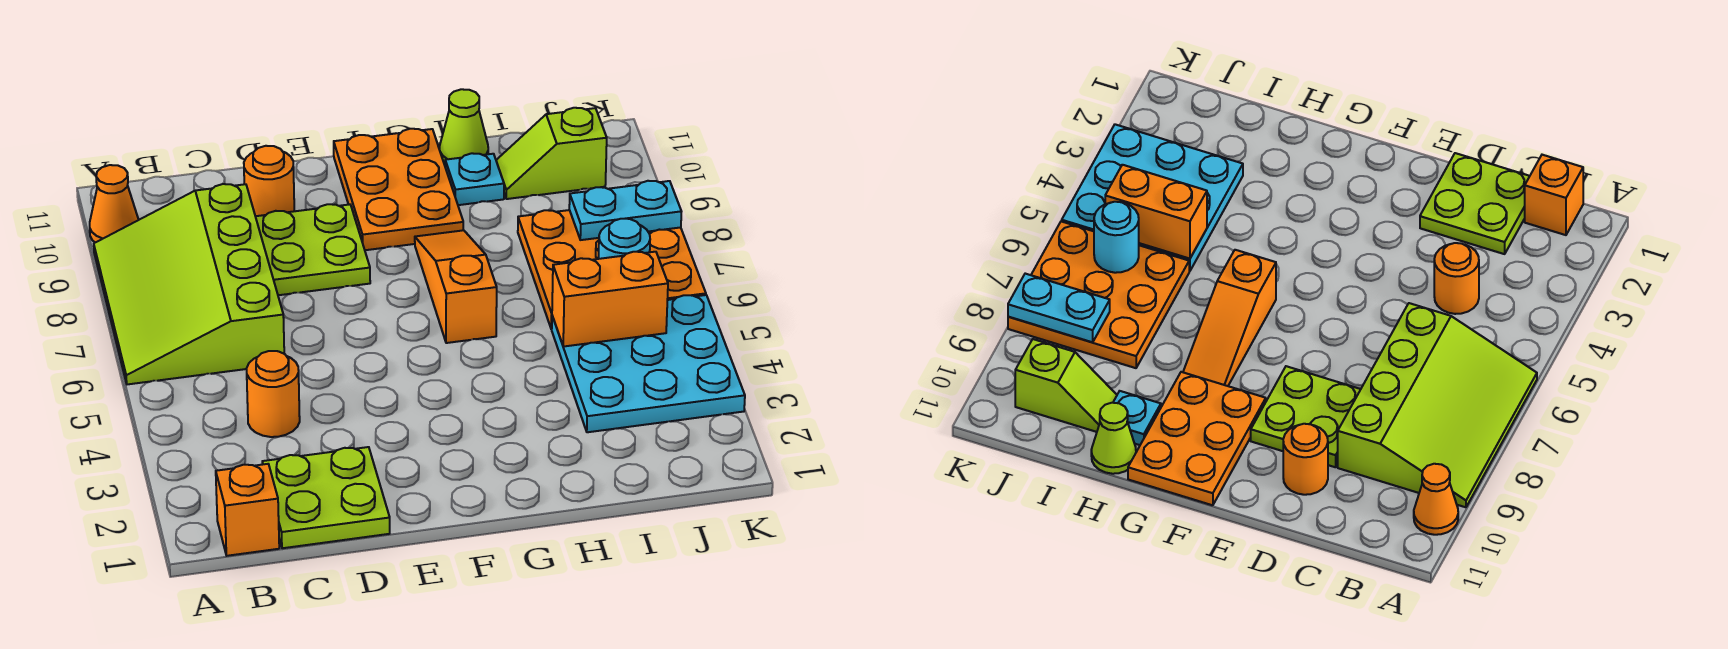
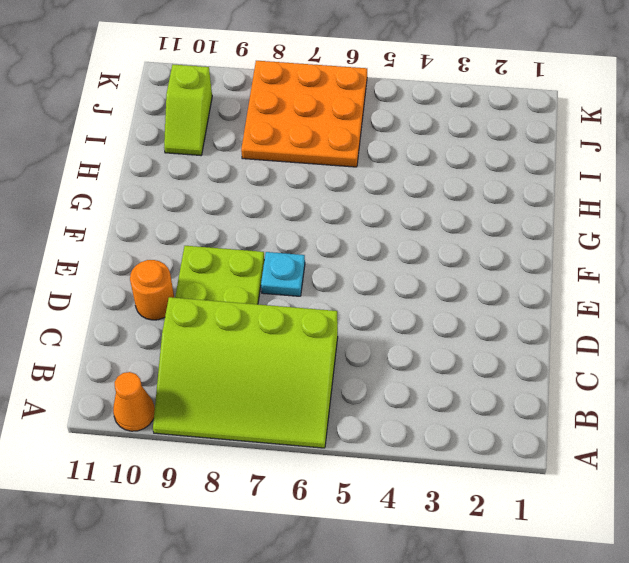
cyan 1x1 plate [261,252,305,296] -> cyan 1x1 plate moved to [445,153,504,205]
none -> orange 1x1 brick [216,464,279,556]
none -> lime 2x2 plate [262,447,390,548]
none -> orange 1x1 round brick [247,351,300,437]

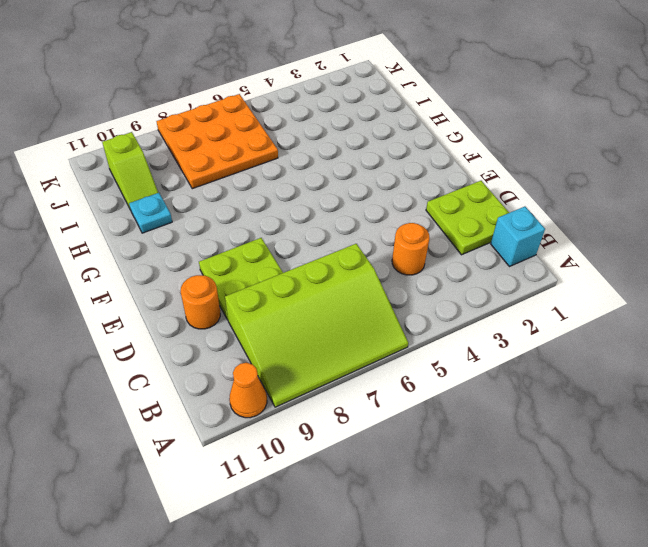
cyan 1x1 brick [491,207,545,266] -> orange 1x1 brick [216,464,279,556]
none -> orange 2x3 plate [334,129,463,250]
none -> orange 1x3 slope [415,230,497,343]
none -> lime 1x1 cone [440,89,488,165]

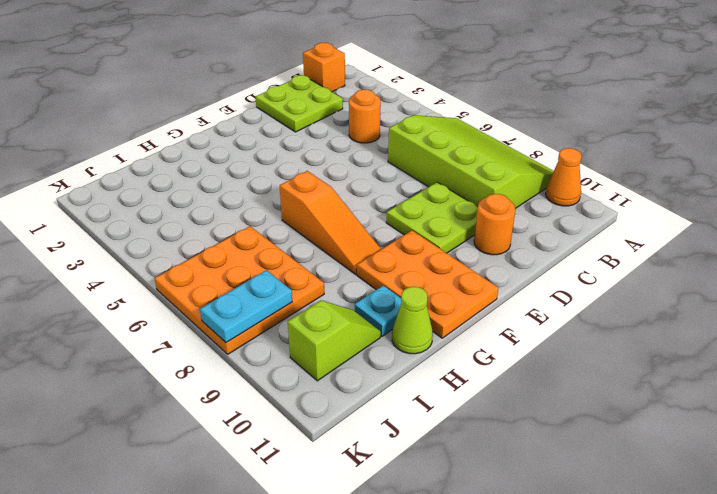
none -> cyan 3x3 plate [552,295,745,432]
none -> orange 1x2 brick [552,252,668,347]
none -> cyan 1x1 round brick [598,219,650,259]

